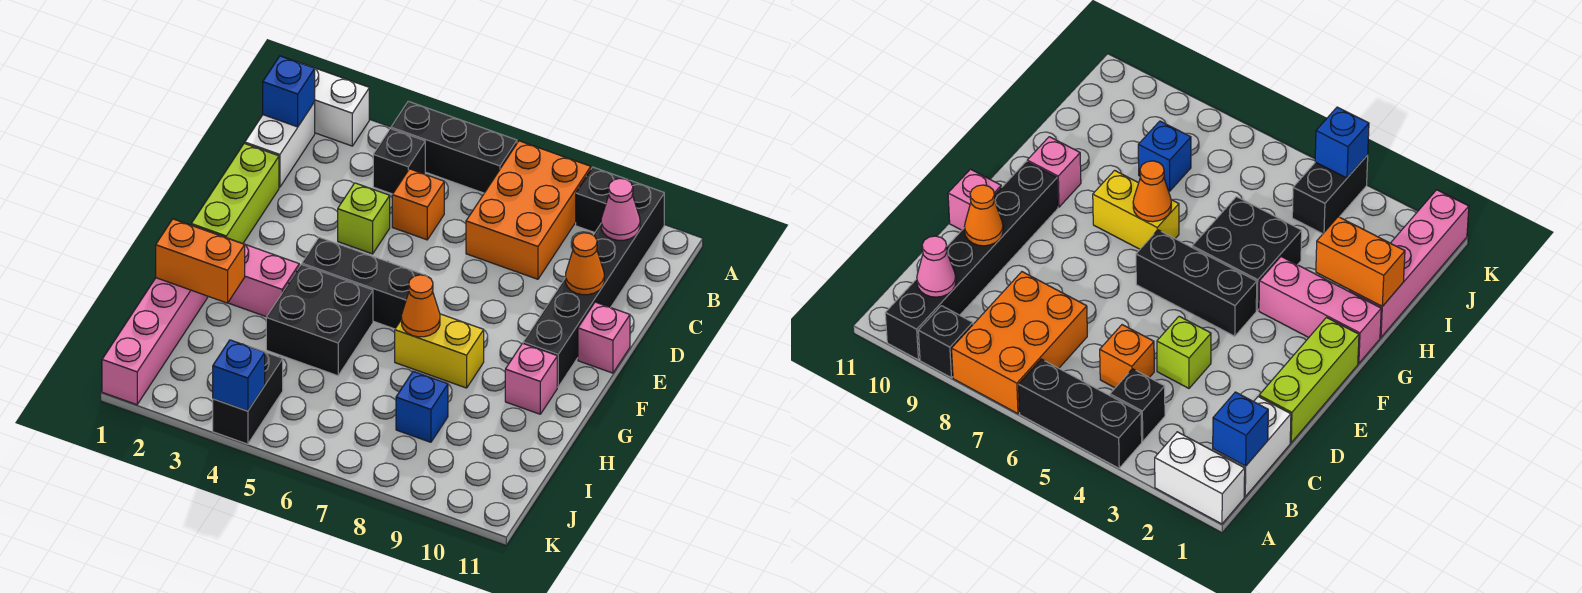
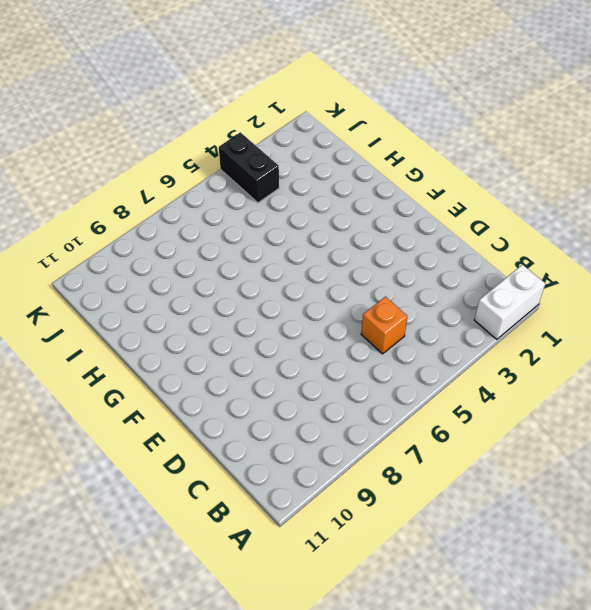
none -> black 1x3 brick [391,101,517,193]
none -> orange 2x3 brick [466,141,591,279]
none -> black 1x1 brick [576,167,627,233]

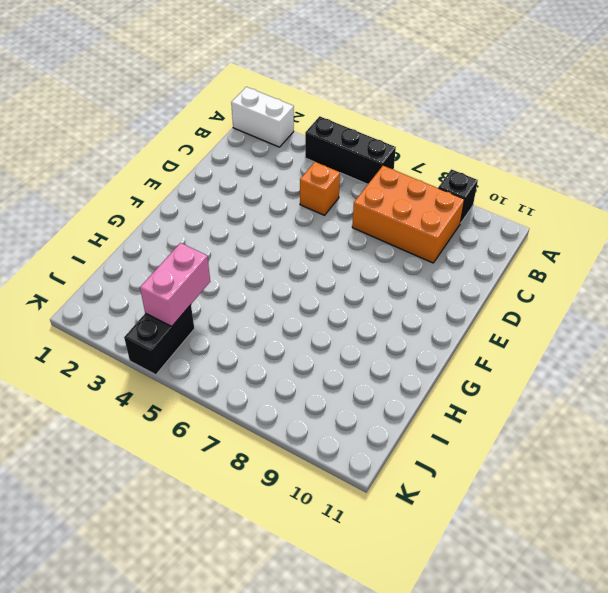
orange 2x3 brick [352,166,464,263] -> orange 2x3 brick turned to [466,141,591,279]
pink 1x2 brick [140,243,210,326] -> none
none -> black 1x6 brick [523,180,664,387]
none -> white 1x2 brick [245,102,315,187]
none -> black 1x1 brick [373,129,425,194]

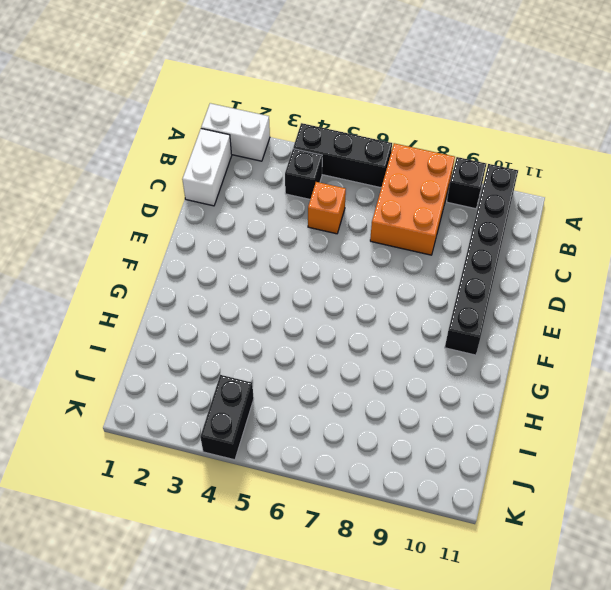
none -> lime 1x3 brick [191,143,279,244]
none -> lime 1x1 brick [338,183,390,254]
none -> pink 1x1 brick [578,302,630,373]

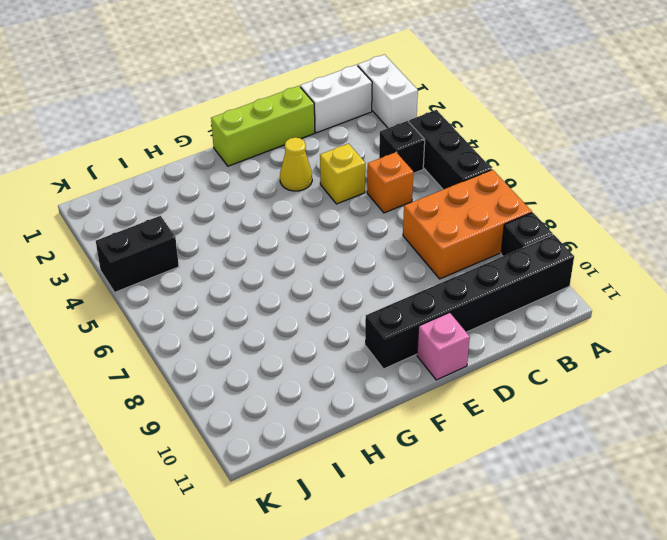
yellow 1x1 brick [320,144,365,204] -> lime 1x1 brick [338,183,390,254]
yellow 1x1 cone [280,137,312,191] -> none
none -> black 1x3 brick [302,237,426,329]
none -> pink 1x3 brick [194,226,299,317]
none -> black 2x2 brick [266,264,373,376]

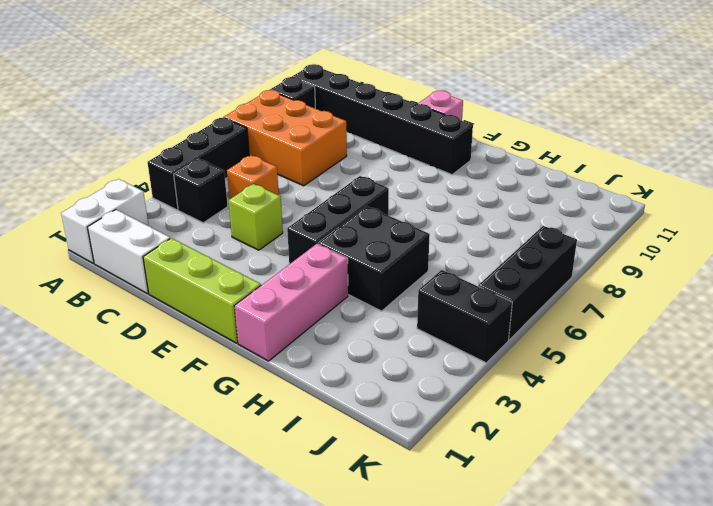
black 1x3 brick [478,226,577,340] -> none
none -> yellow 1x2 brick [395,314,484,388]
none -> pink 1x1 brick [505,343,557,414]
none -> pink 1x4 brick [102,278,208,405]

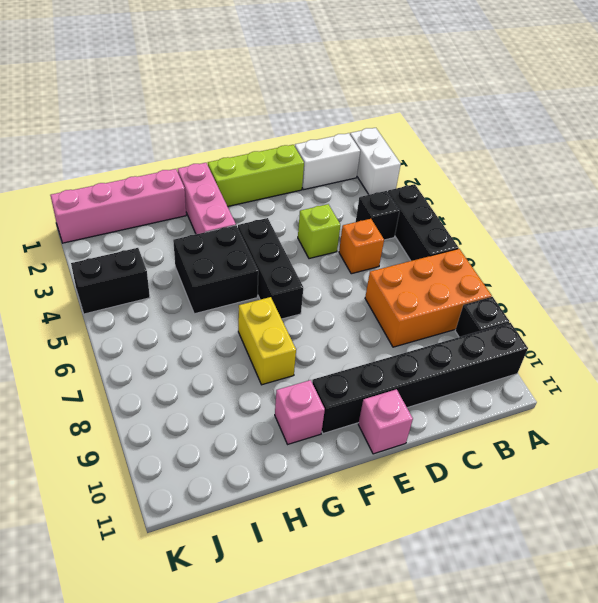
none -> blue 1x1 brick [396,371,448,442]
none -> blue 1x1 brick [263,56,315,127]
none -> pink 1x1 cone [601,178,640,240]

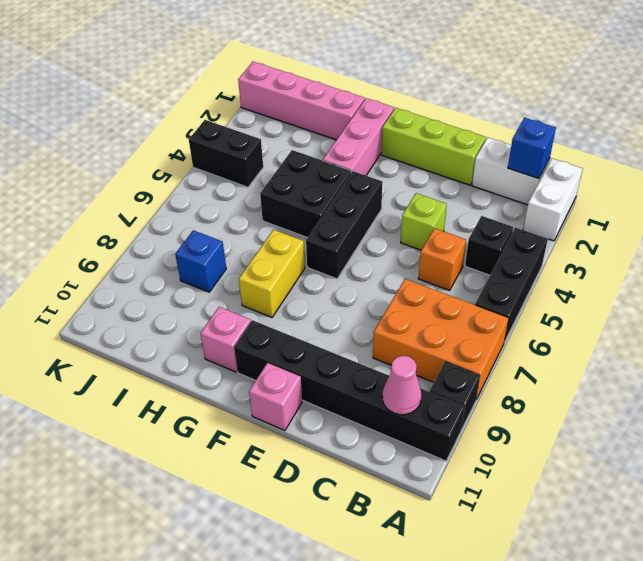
none -> orange 1x1 cone [566,233,604,295]
none -> orange 1x1 cone [401,275,440,337]
none -> orange 1x2 brick [156,219,245,303]

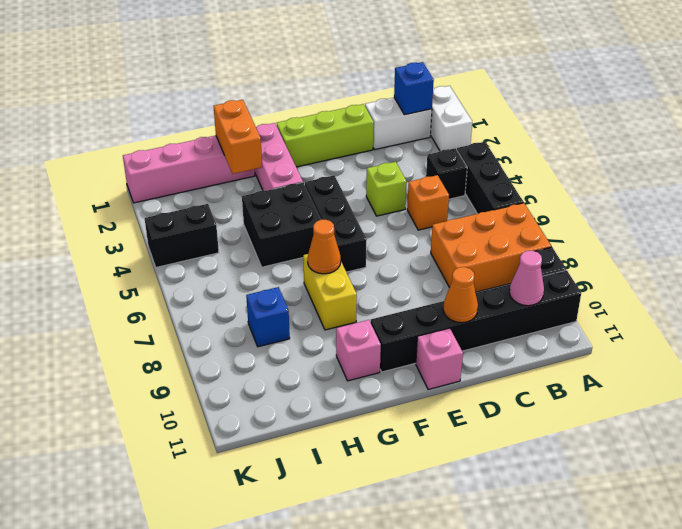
none -> blue 1x1 brick [213,340,265,411]

